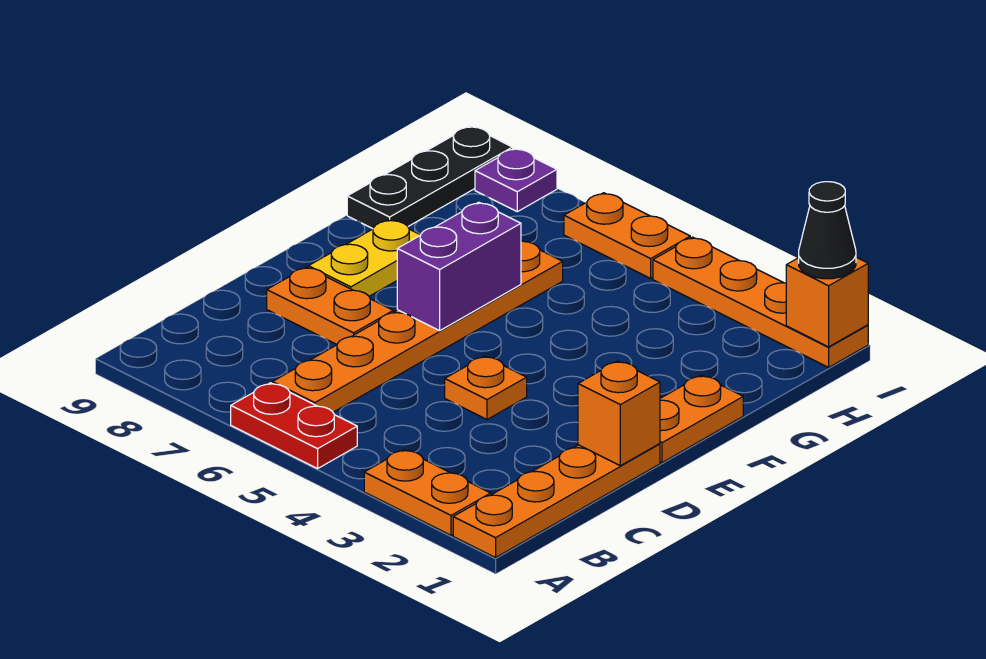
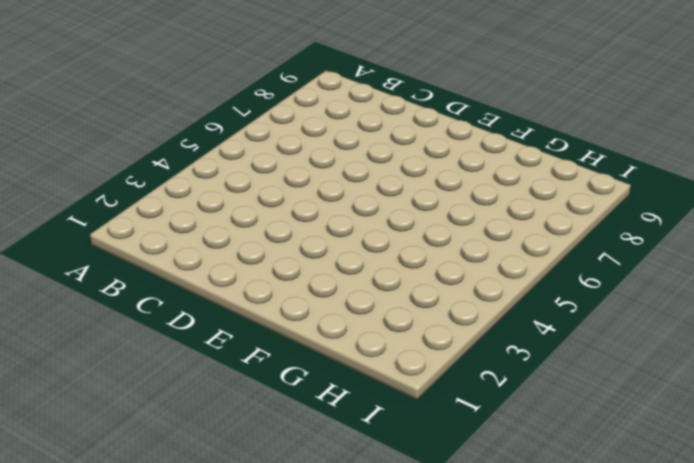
none -> orange 1x4 plate [453,444,660,558]
none -> orange 1x2 plate [364,450,491,535]
none -> red 1x2 plate [231,383,357,469]

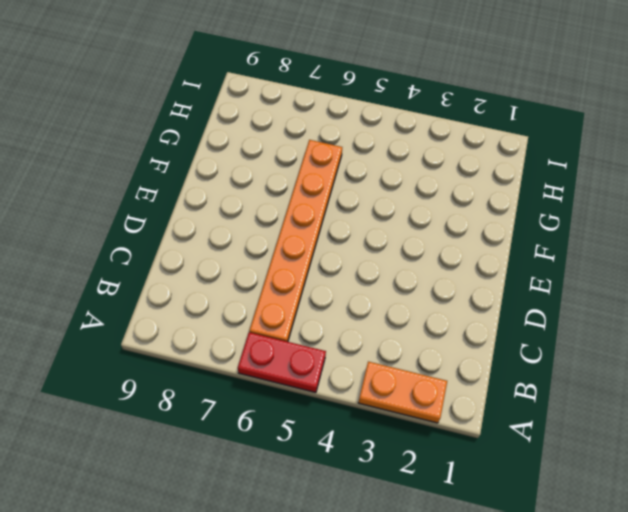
none -> orange 1x4 plate [453,444,660,558]
none -> orange 1x1 plate [445,356,527,419]
none -> orange 1x2 plate [267,267,393,344]

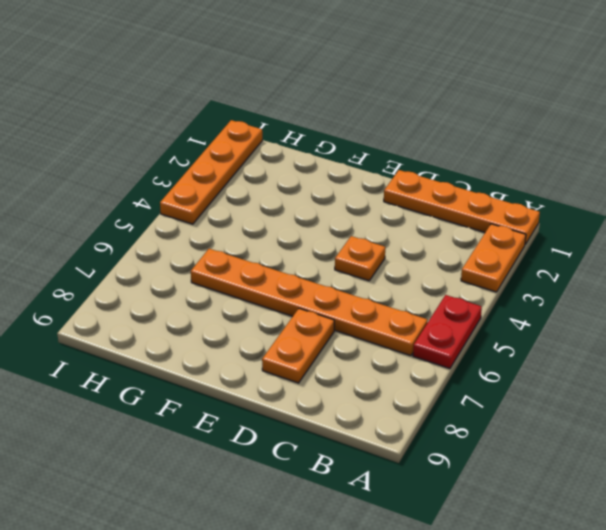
none -> orange 1x2 plate [660,375,743,462]
none -> yellow 1x2 plate [308,220,420,296]
none -> black 1x3 plate [347,126,513,229]

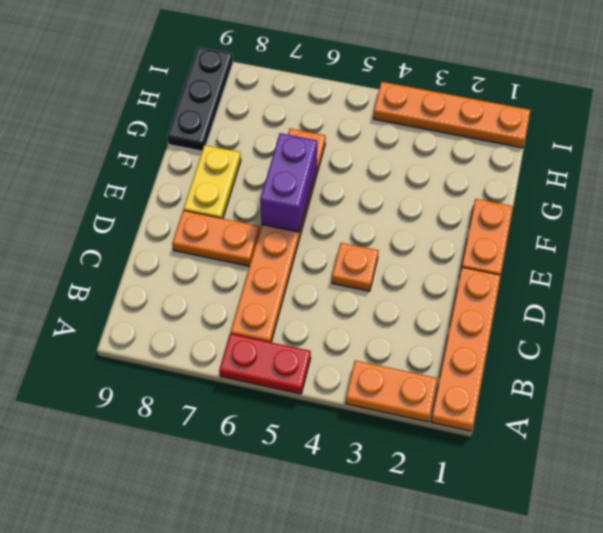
none -> orange 1x2 plate [564,193,690,278]
none -> purple 1x1 plate [475,148,557,212]
none -> orange 1x1 brick [578,361,660,466]

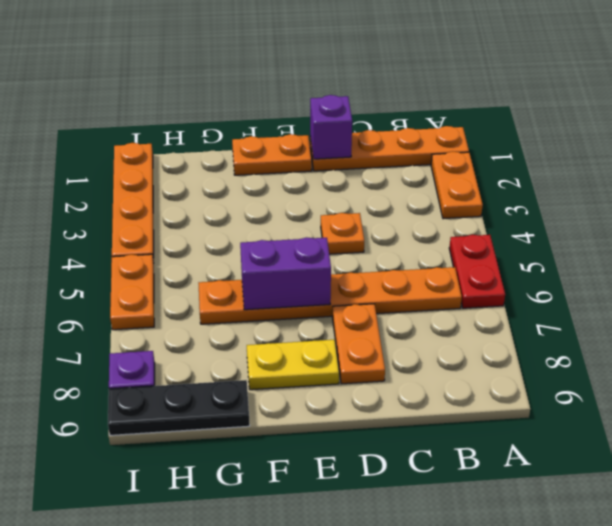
purple 1x1 brick [310,95,352,159] -> orange 1x1 brick [578,361,660,466]
none -> orange 1x1 brick [786,257,868,347]
none -> black 1x1 cone [799,182,856,279]

